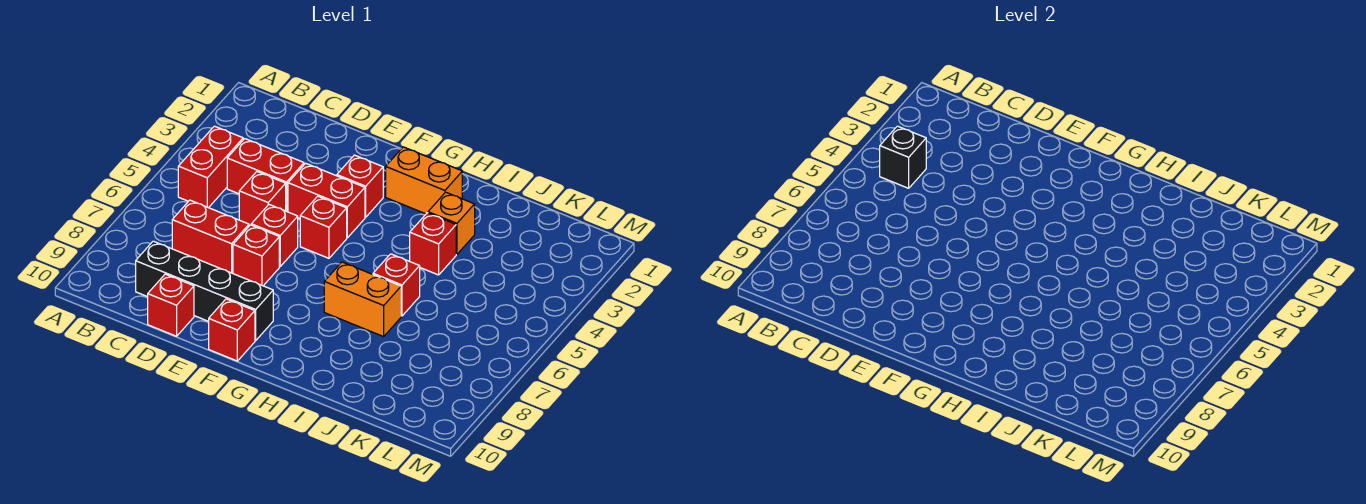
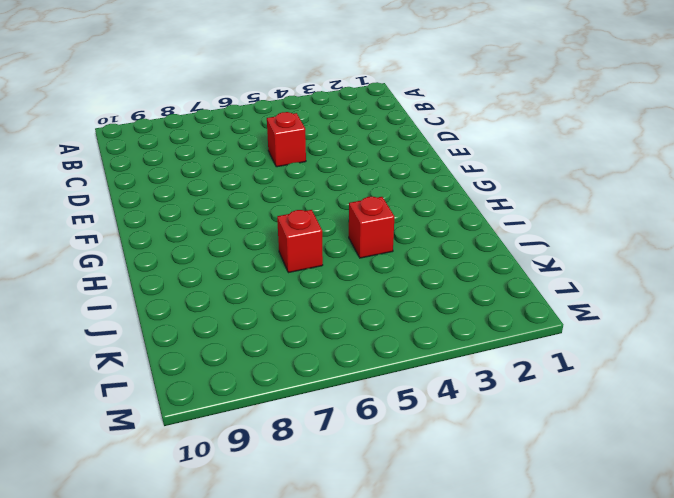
none -> red 1x2 brick [178,126,243,208]
none -> red 1x2 brick [227,139,304,212]
none -> red 1x2 brick [172,200,249,273]

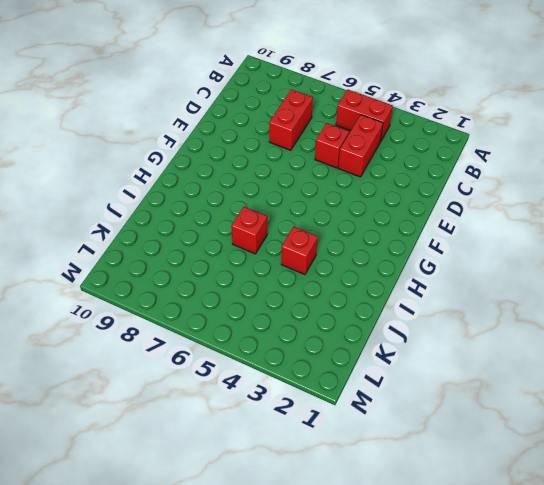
none -> black 1x4 brick [136,241,273,340]
none -> red 1x1 brick [148,274,194,336]
none -> red 1x2 brick [288,163,365,238]

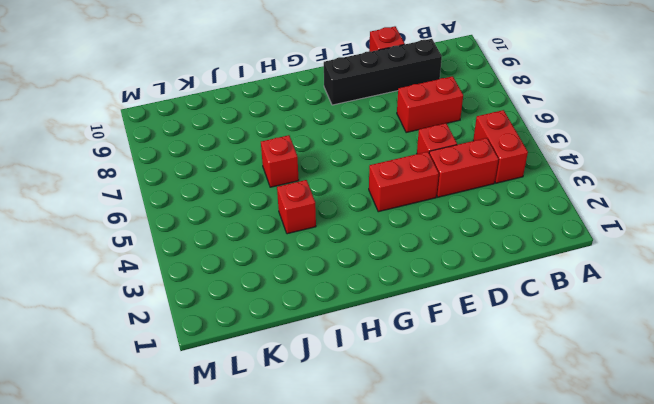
none -> red 1x1 brick [251,205,298,266]
none -> red 1x1 brick [233,225,279,286]
none -> red 1x1 brick [337,155,383,217]

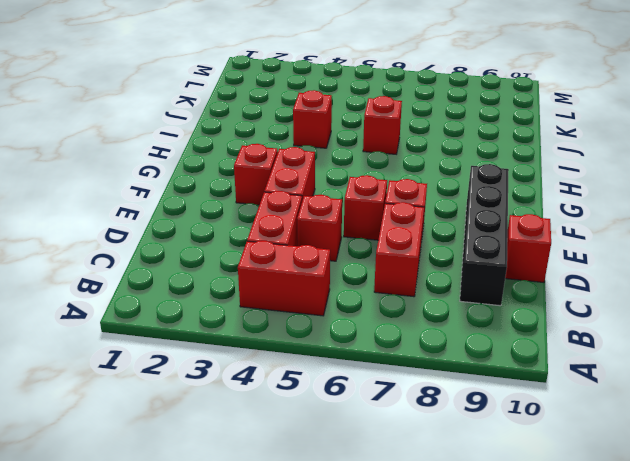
none -> red 1x1 brick [300,196,347,258]
none -> red 1x1 brick [209,299,255,361]
none -> orange 1x2 brick [386,147,462,214]

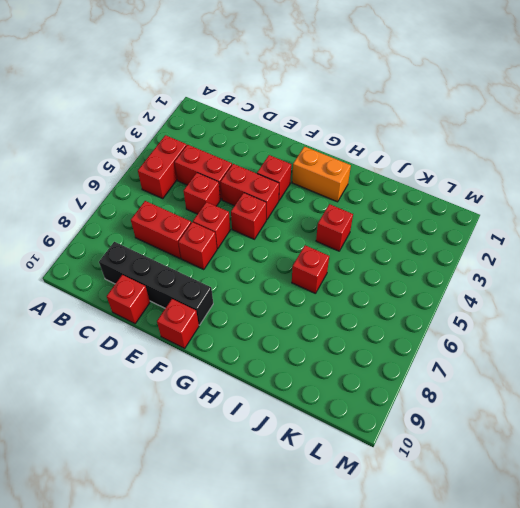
none -> orange 1x2 brick [324,262,401,337]
none -> orange 1x1 brick [428,192,475,254]
none -> black 1x1 brick [880,126,926,188]

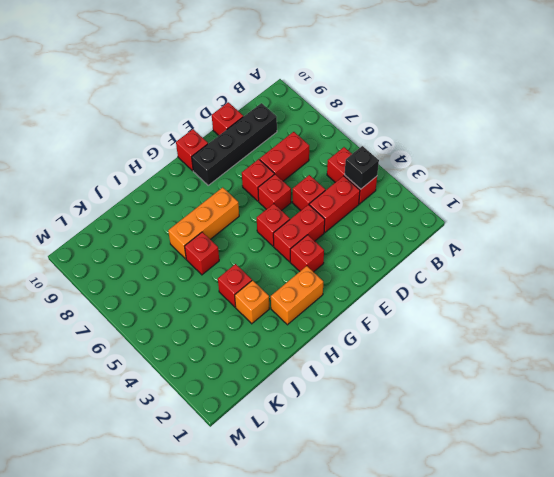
orange 1x3 brick [168,187,239,259] -> orange 1x2 brick [324,262,401,337]

